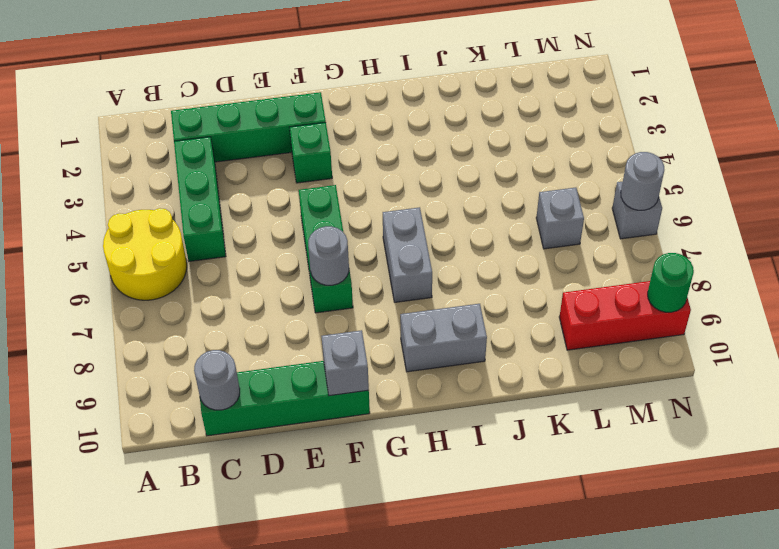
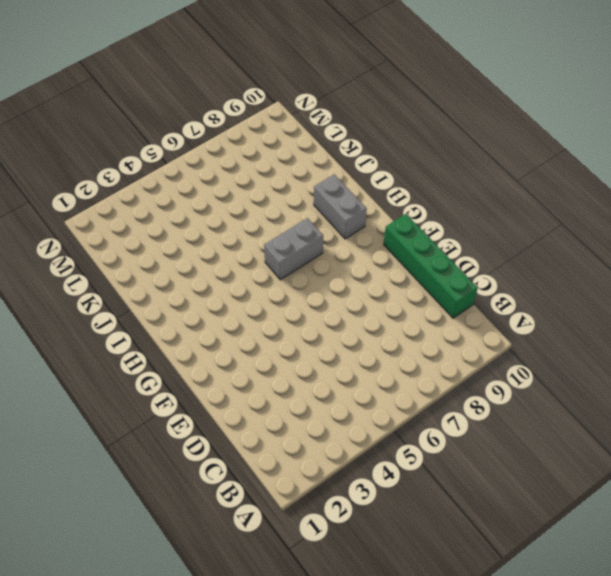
none -> yellow 2x2 round brick [103,208,187,300]
none -> green 1x4 brick [171,92,326,162]
none -> green 1x3 brick [174,137,226,261]

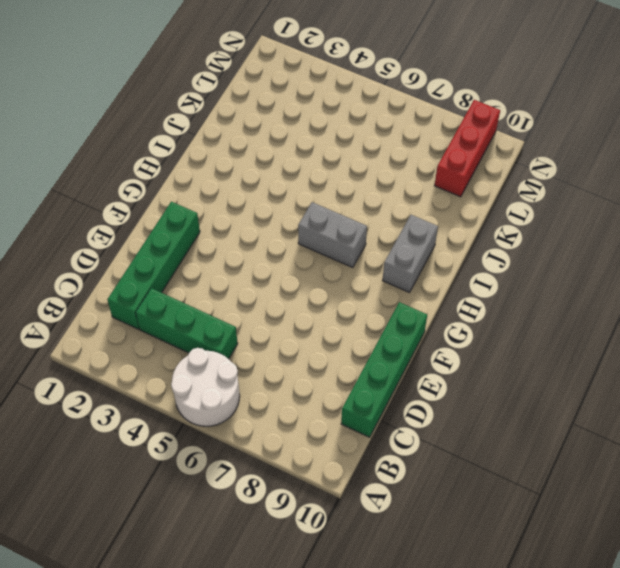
white 2x2 round brick [171,348,240,426] -> yellow 2x2 round brick [103,208,187,300]
none -> green 1x1 brick [290,123,332,183]
none -> green 1x3 brick [299,185,353,313]
none -> grey 1x1 brick [536,188,584,249]

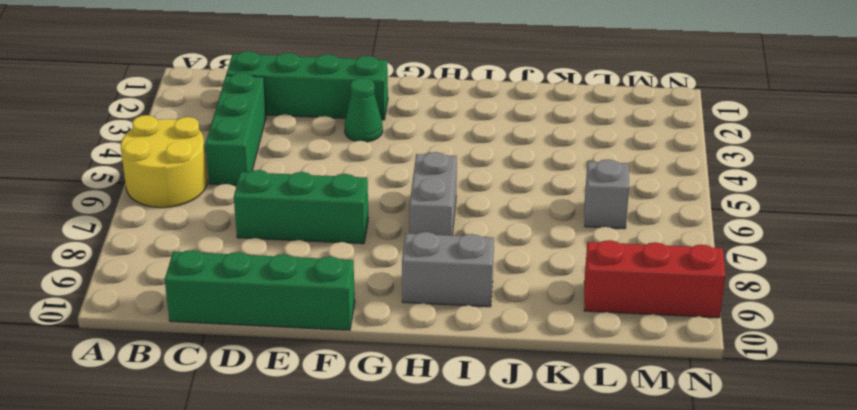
green 1x3 brick [234,170,368,244] -> green 1x3 brick turned to [299,185,353,313]
green 1x1 cone [345,78,383,142] -> green 1x1 brick [290,123,332,183]
none -> grey 1x1 brick [612,182,662,239]
none -> grey 1x1 round brick [194,350,240,410]
none -> grey 1x1 round brick [308,226,349,285]

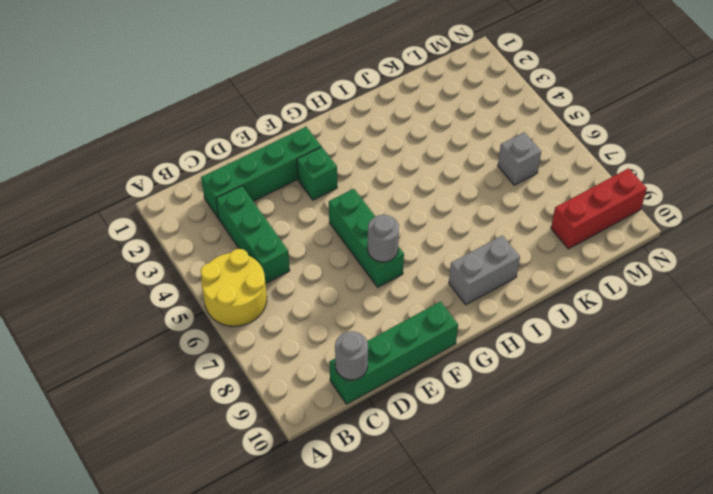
none -> grey 1x2 brick [383,207,432,302]
none -> grey 1x1 brick [612,182,662,239]
none -> grey 1x1 brick [321,330,369,396]

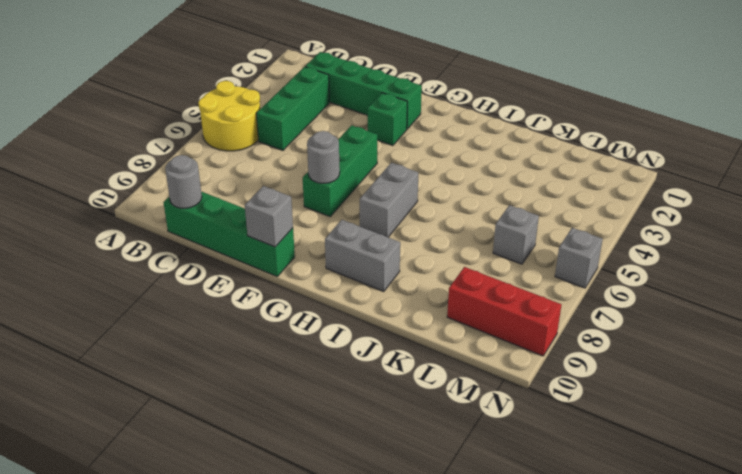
none -> grey 1x1 round brick [621,152,664,210]
none -> green 1x1 round brick [648,253,694,312]

